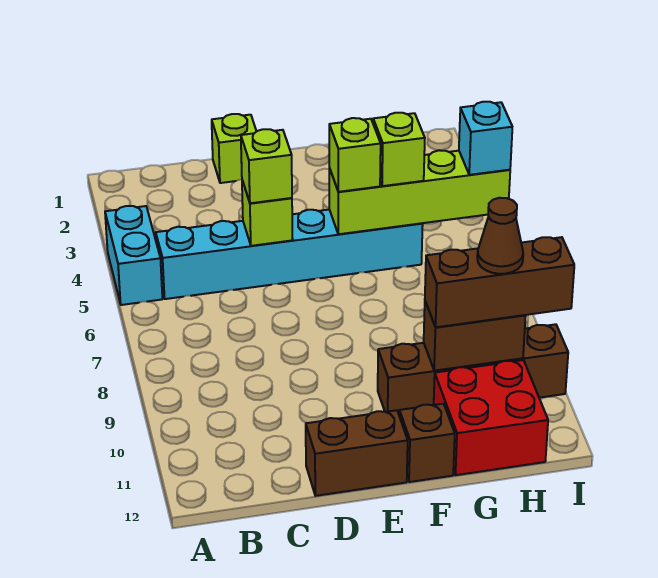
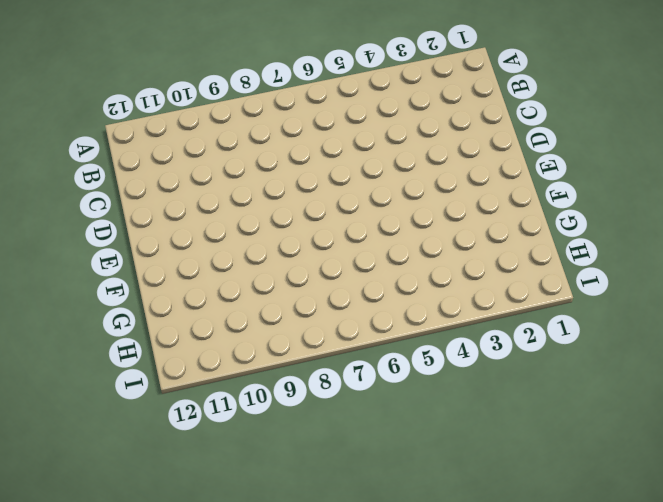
none -> cyan 1x2 brick [105,206,162,305]
none -> cyan 1x6 brick [156,210,423,299]
none -> lime 1x1 brick [212,114,257,183]

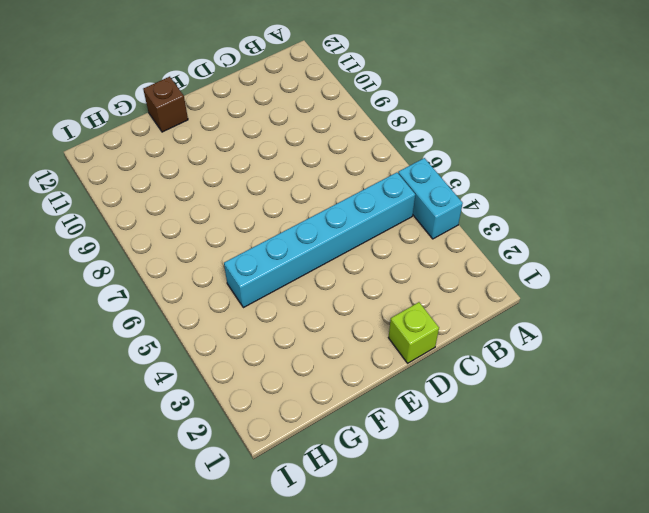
none -> brown 1x2 brick [306,410,408,496]
none -> brown 1x4 brick [378,324,568,414]
none -> red 2x2 brick [434,360,548,475]

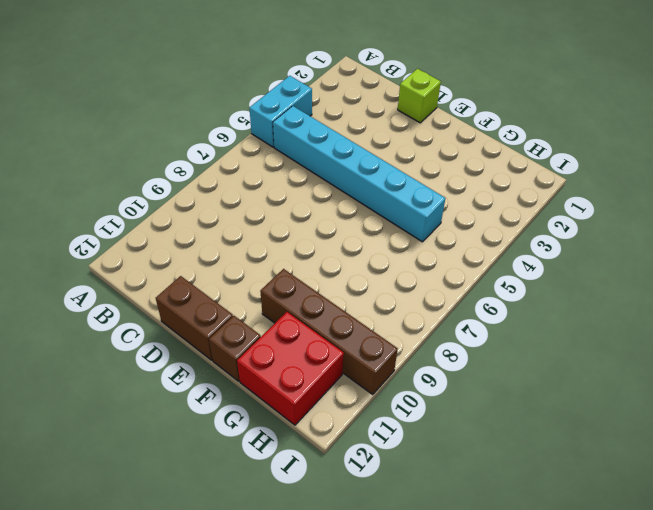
none -> lime 1x1 brick [242,180,293,246]
none -> lime 1x4 brick [329,150,510,234]
none -> brown 1x2 brick [424,301,526,371]

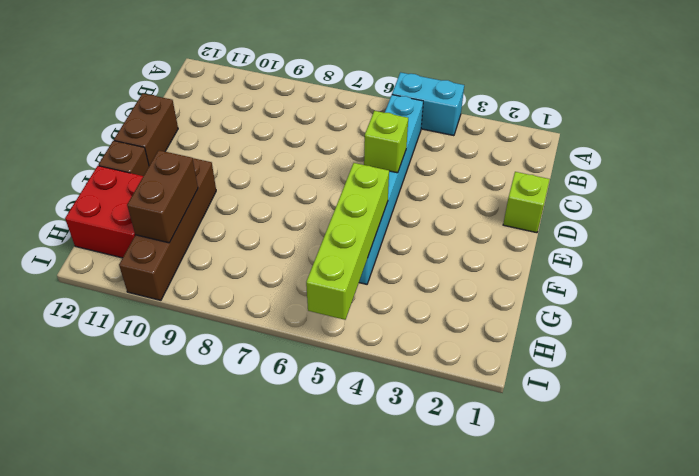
none -> lime 1x1 brick [241,129,292,203]
none -> lime 1x1 brick [329,118,381,192]
none -> lime 1x1 brick [373,113,425,186]

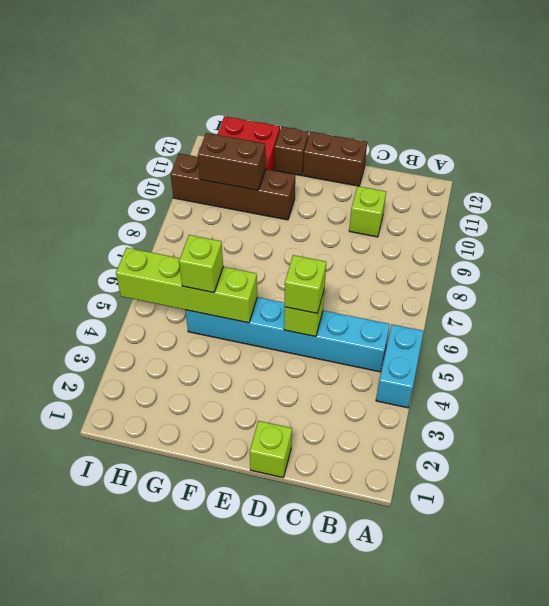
lime 1x1 brick [349,186,386,237] -> lime 1x1 brick moved to [329,118,381,192]
none -> brown 1x3 brick [425,237,574,327]
none -> cyan 1x1 brick [459,102,512,175]
none -> brown 1x1 cone [477,198,523,274]

